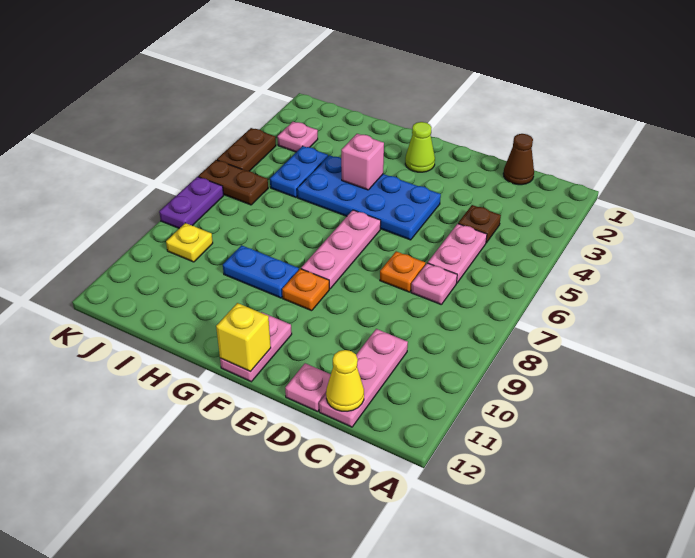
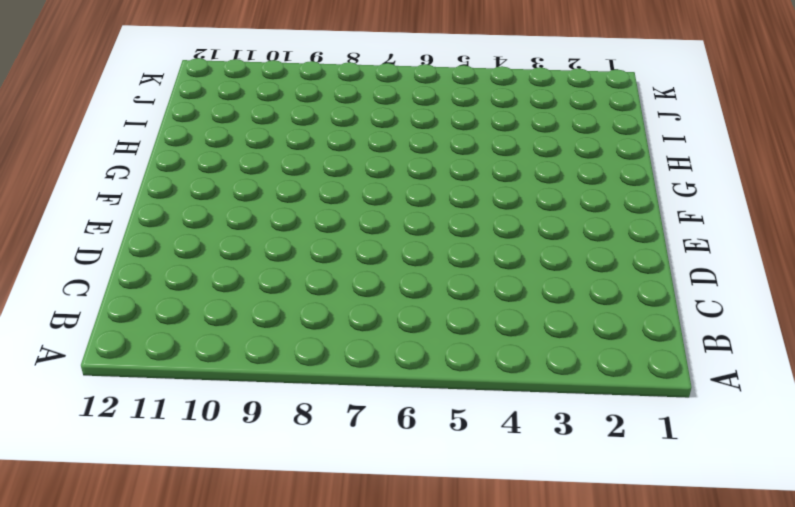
none -> brown 1x1 cone [503,134,534,185]
none -> brown 1x1 plate [458,205,501,243]
none -> pink 1x2 plate [428,224,487,283]

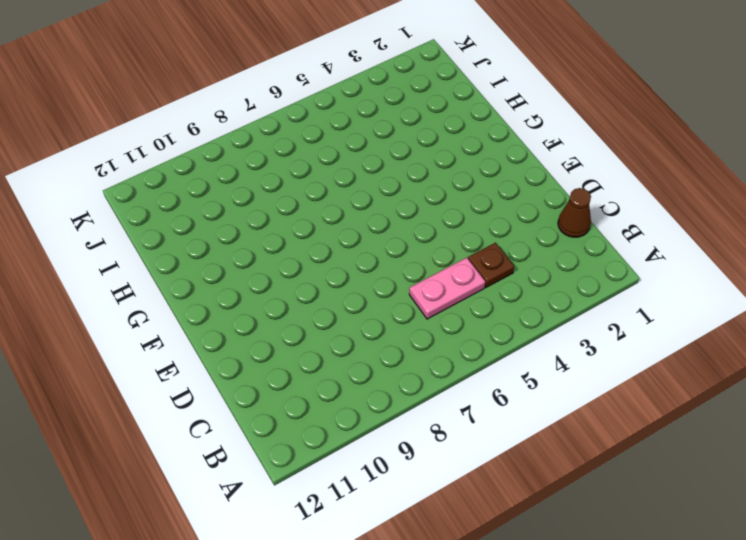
none -> pink 1x1 plate [411,263,457,304]
none -> pink 1x3 plate [319,329,408,427]
none -> orange 1x1 plate [380,251,425,292]

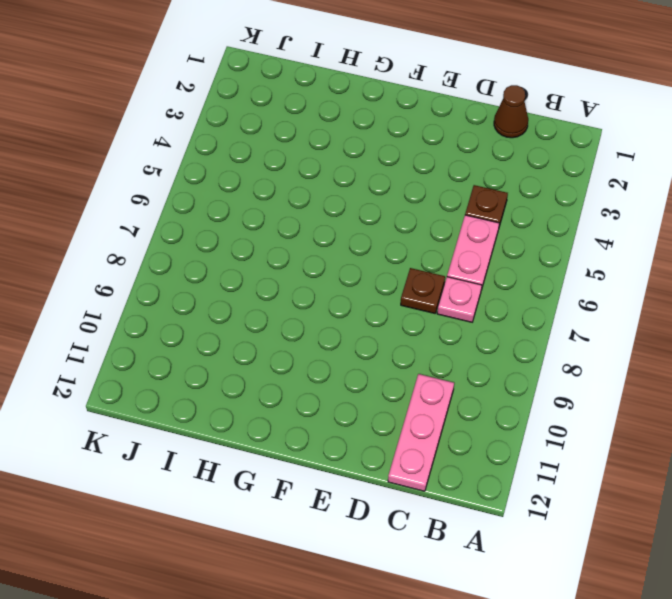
brown 1x1 plate [401,268,445,313] -> orange 1x1 plate [380,251,425,292]
none -> pink 1x1 plate [285,363,331,412]
none -> blue 2x4 plate [297,155,441,240]
none -> lime 1x1 cone [405,122,435,172]

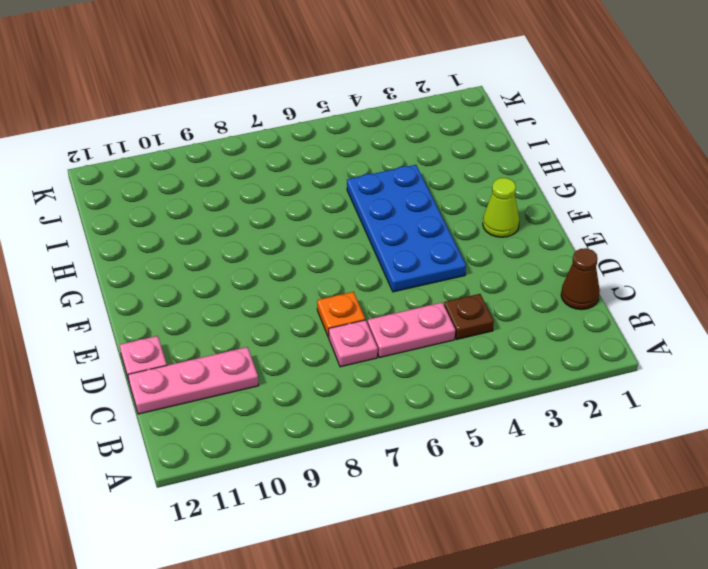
none -> pink 1x3 plate [301,210,381,289]
none -> orange 1x1 plate [282,269,329,311]
none -> pink 1x2 plate [220,312,292,382]

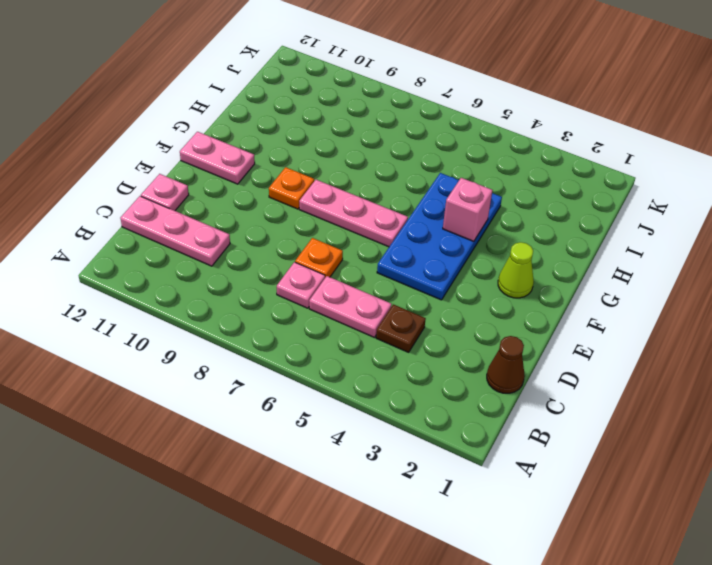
none -> blue 1x2 plate [223,245,299,298]
none -> blue 1x2 plate [270,146,328,197]
none -> pink 1x1 plate [277,122,318,152]

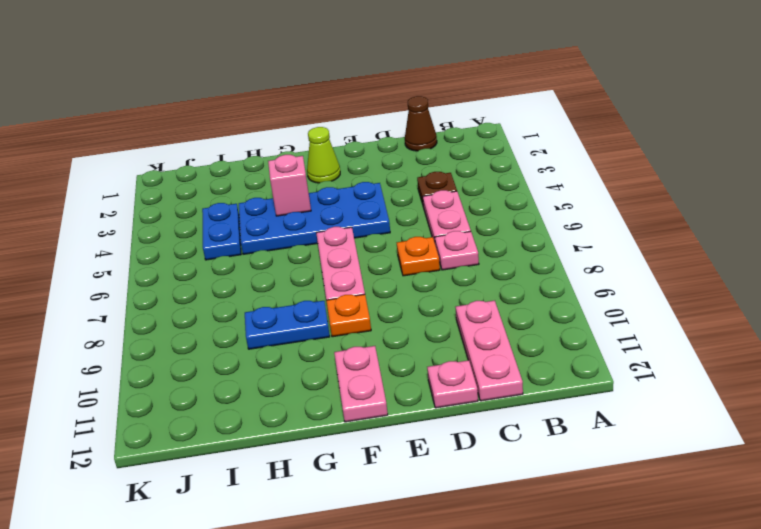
none -> pink 1x1 plate [277,122,318,152]
none -> brown 1x2 plate [198,160,268,205]
none -> yellow 1x1 plate [166,223,213,262]

